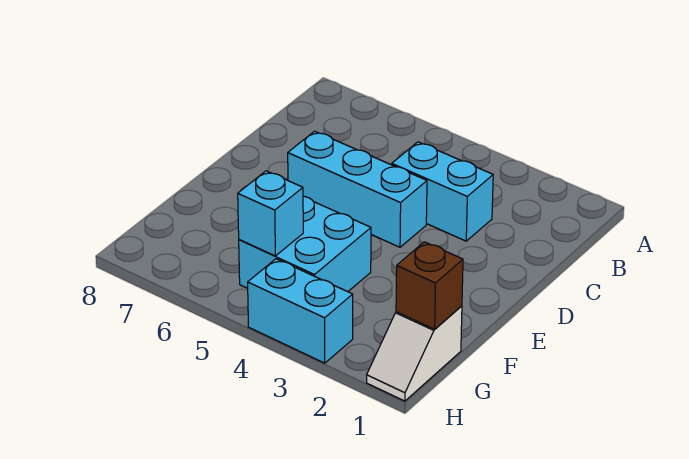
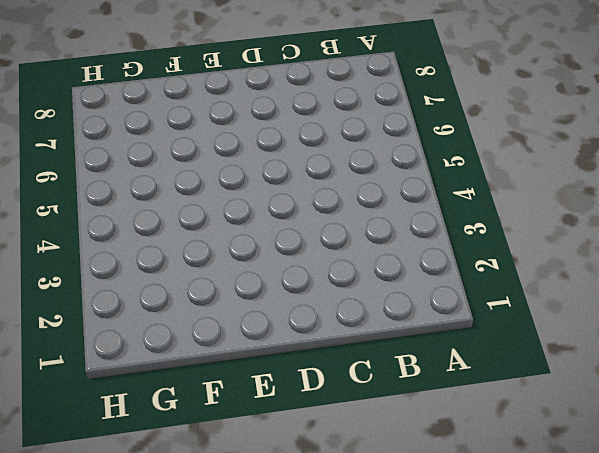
none -> cyan 1x2 brick [392,142,493,241]
none -> cyan 1x3 brick [288,131,427,247]

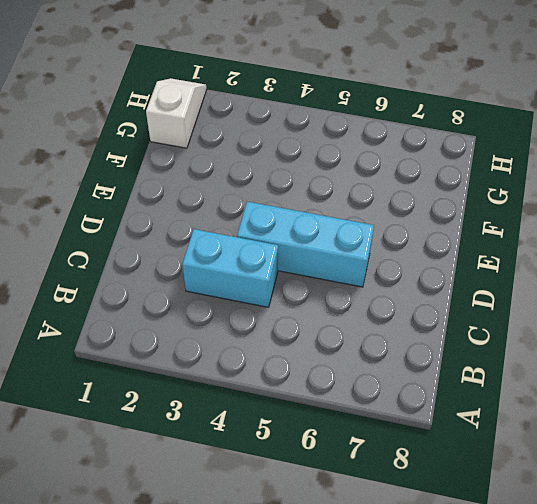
none -> cyan 2x2 brick [239,196,371,292]
none -> cyan 1x2 brick [248,259,353,363]

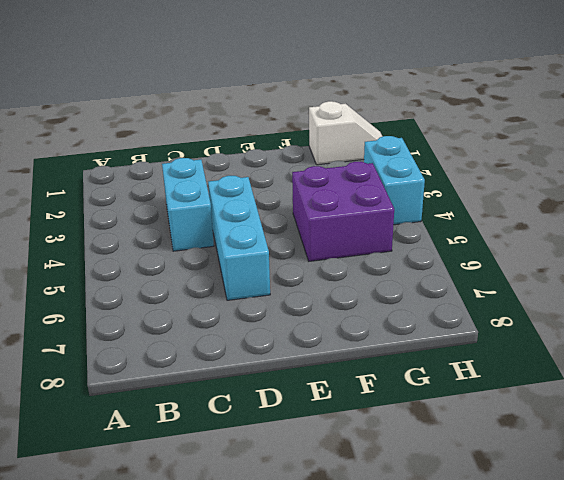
purple 2x2 brick [292,162,394,261] -> cyan 2x2 brick [239,196,371,292]
none -> brown 1x1 brick [396,242,463,329]
none -> cyan 1x1 brick [238,171,303,256]

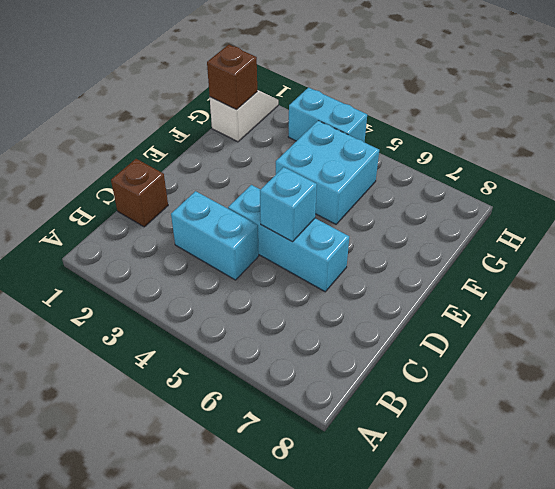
brown 1x1 brick [111,159,168,227] -> none
cyan 1x1 brick [260,167,317,242] -> cyan 1x1 brick moved to [238,171,303,256]

